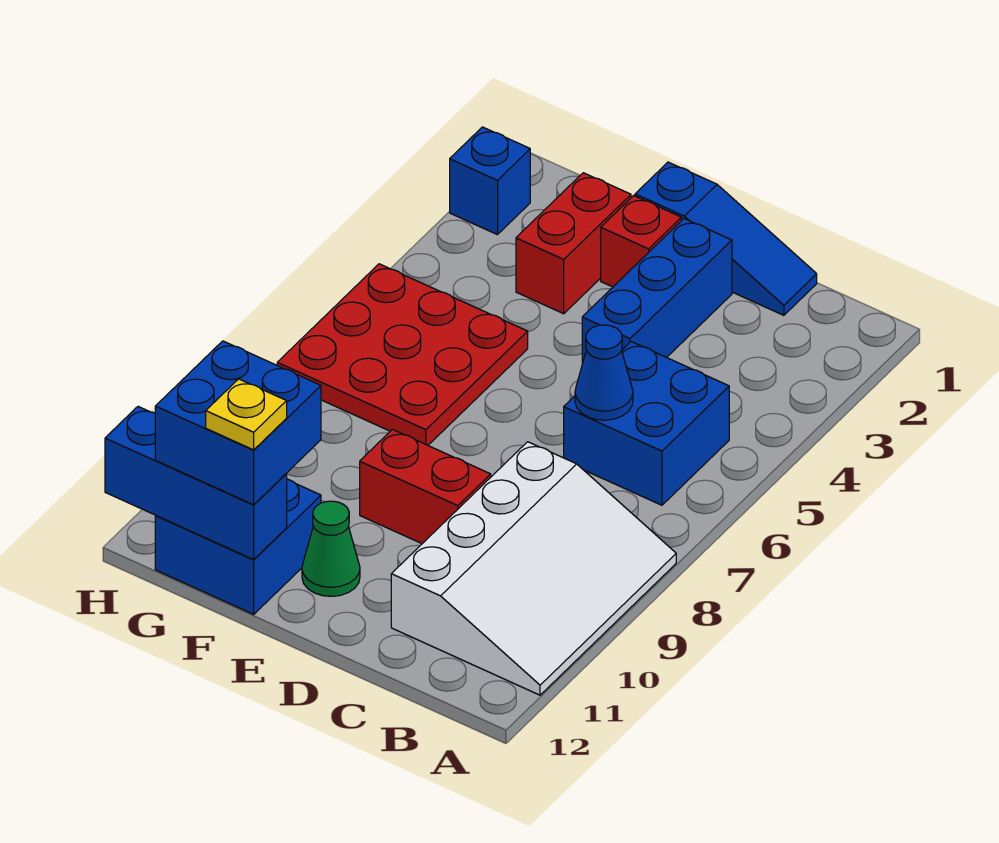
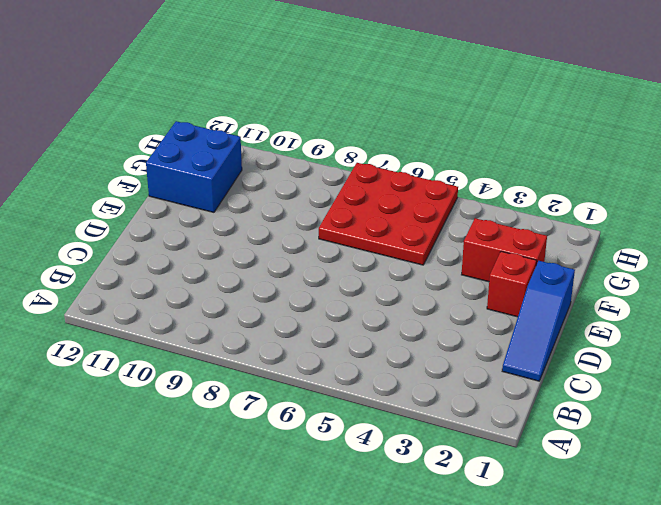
none -> white 3x4 slope [391,442,676,695]
none -> blue 2x2 brick [564,342,729,505]
none -> blue 1x3 brick [582,219,732,364]

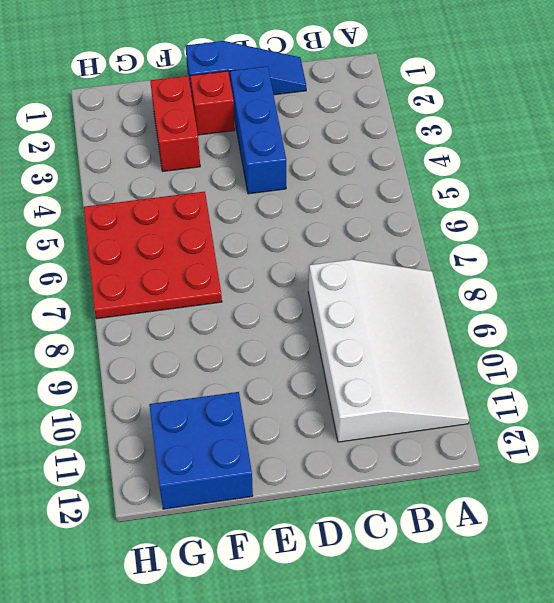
none -> blue 2x2 brick [564,342,729,505]
none -> red 1x2 brick [360,430,491,544]
none -> green 1x1 cone [302,501,360,596]

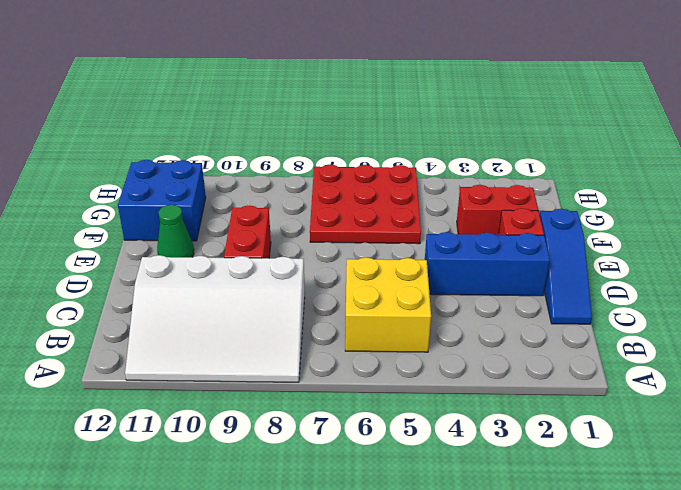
yellow 2x2 brick [345,257,431,352] -> blue 2x2 brick [564,342,729,505]
none -> blue 1x1 brick [450,127,530,235]
none -> blue 1x1 cone [575,325,633,420]
none -> blue 1x3 brick [105,407,287,559]

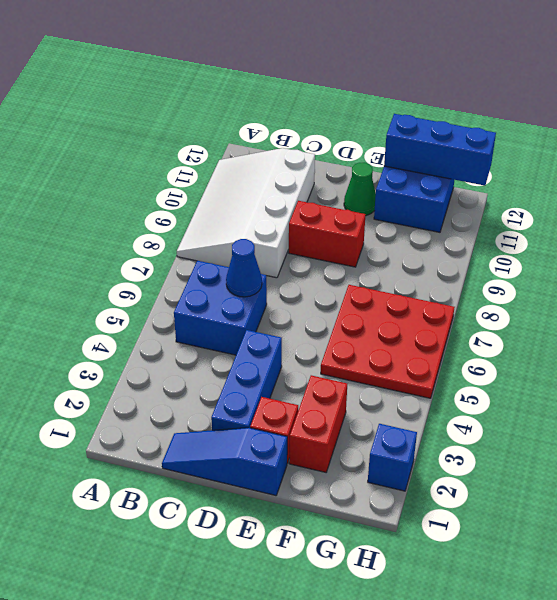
none -> blue 2x2 brick [155,341,321,505]
none -> yellow 1x1 plate [206,379,287,450]

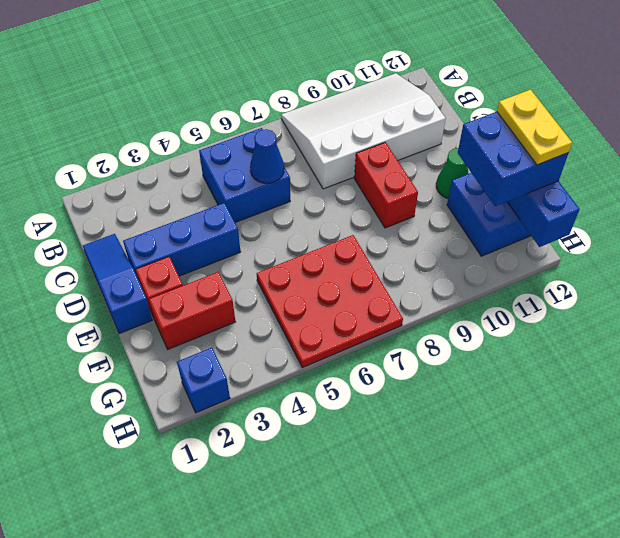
yellow 1x2 plate [497,90,572,165] -> yellow 1x1 plate [206,379,287,450]

